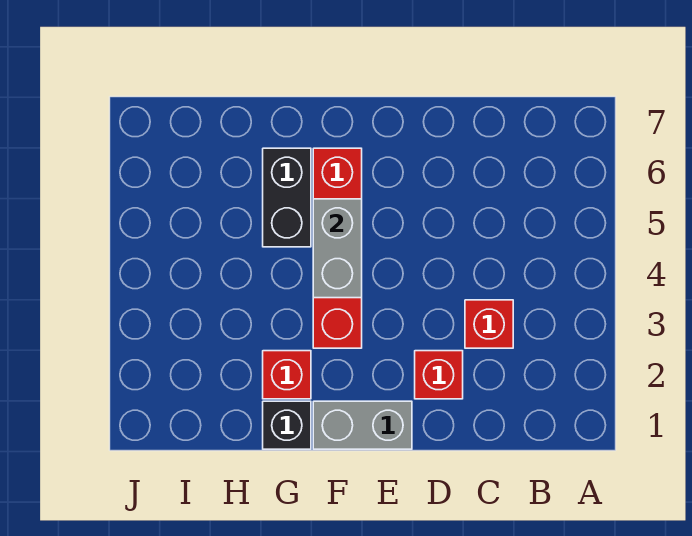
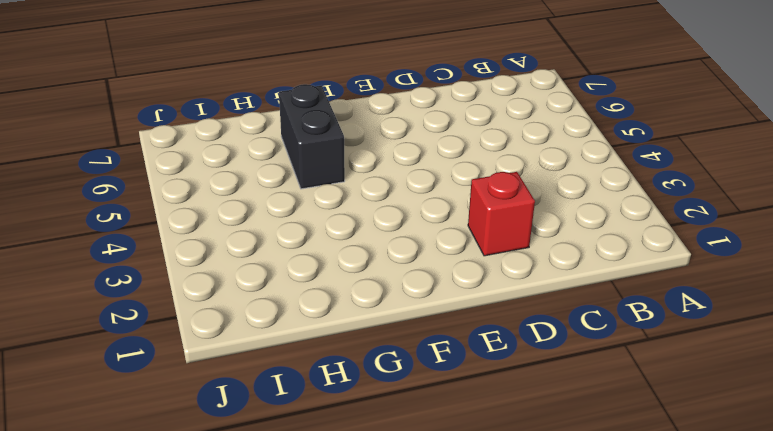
none -> red 1x1 brick [465,300,513,348]
none -> grey 1x2 brick [313,401,412,449]

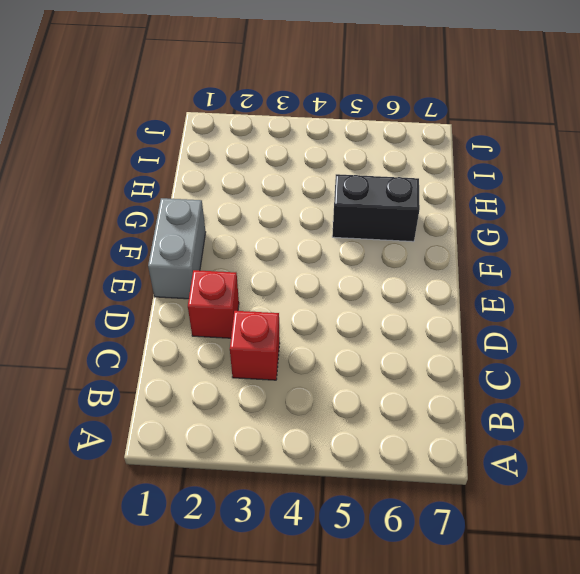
none -> red 1x4 brick [313,148,362,348]
none -> black 1x1 brick [263,401,311,449]

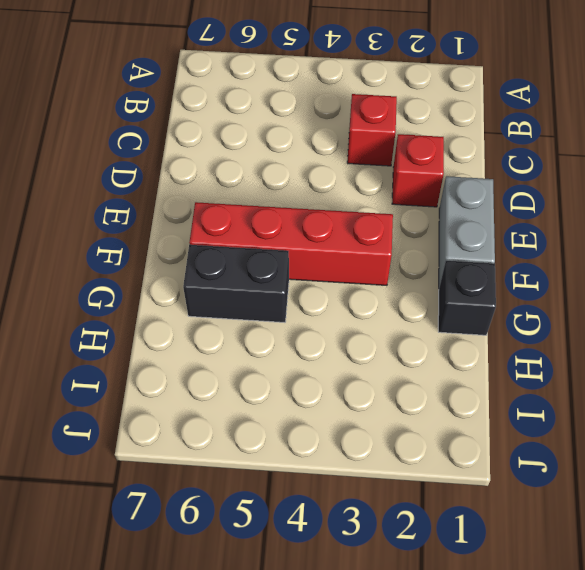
none -> red 1x1 brick [263,351,311,399]
none -> grey 1x2 brick [313,199,362,298]

